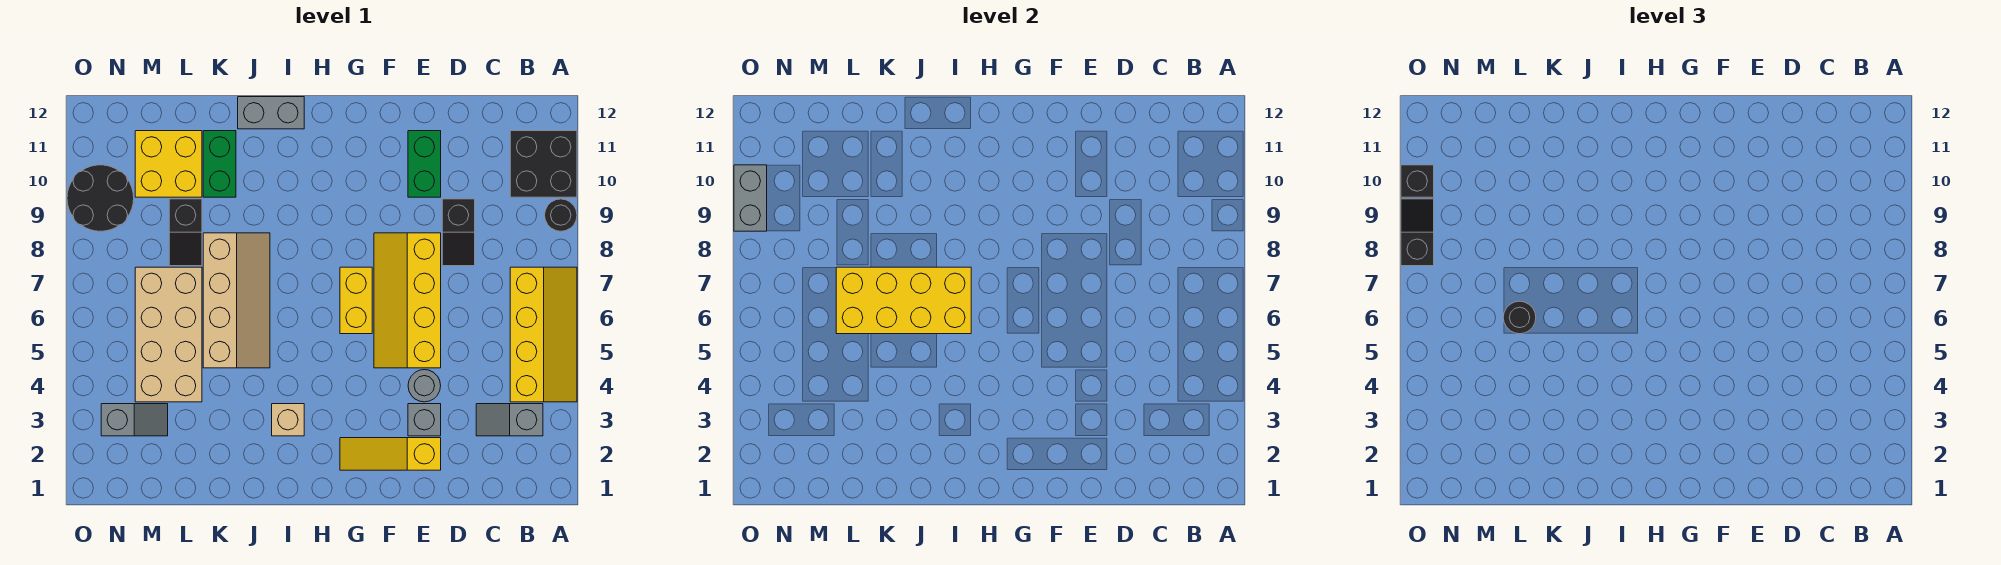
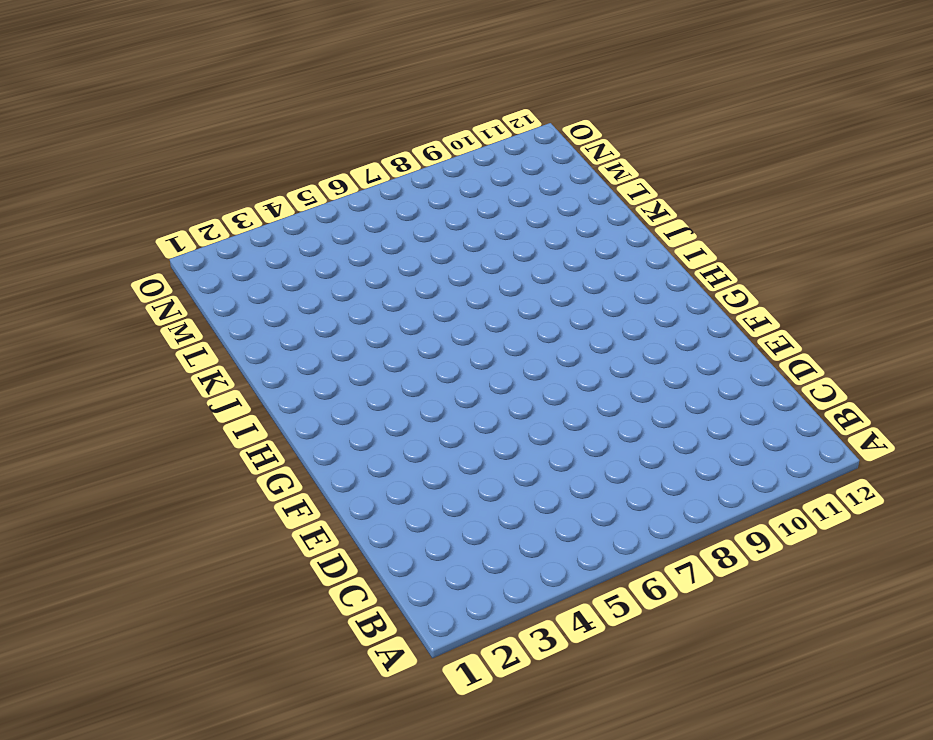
none -> yellow 2x4 slope [510,267,577,402]
none -> black 1x1 round brick [545,199,577,231]
none -> black 2x2 brick [510,131,577,197]

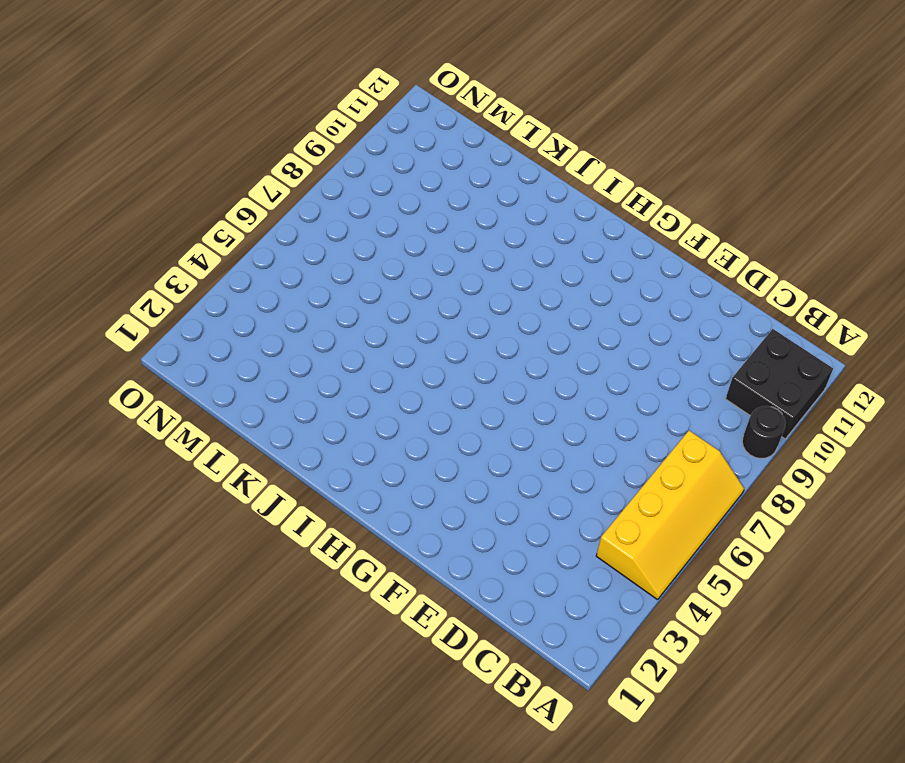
none -> grey 1x2 slope [476,404,543,436]
none -> black 1x2 slope [442,199,475,266]
none -> yellow 1x3 slope [340,438,441,470]

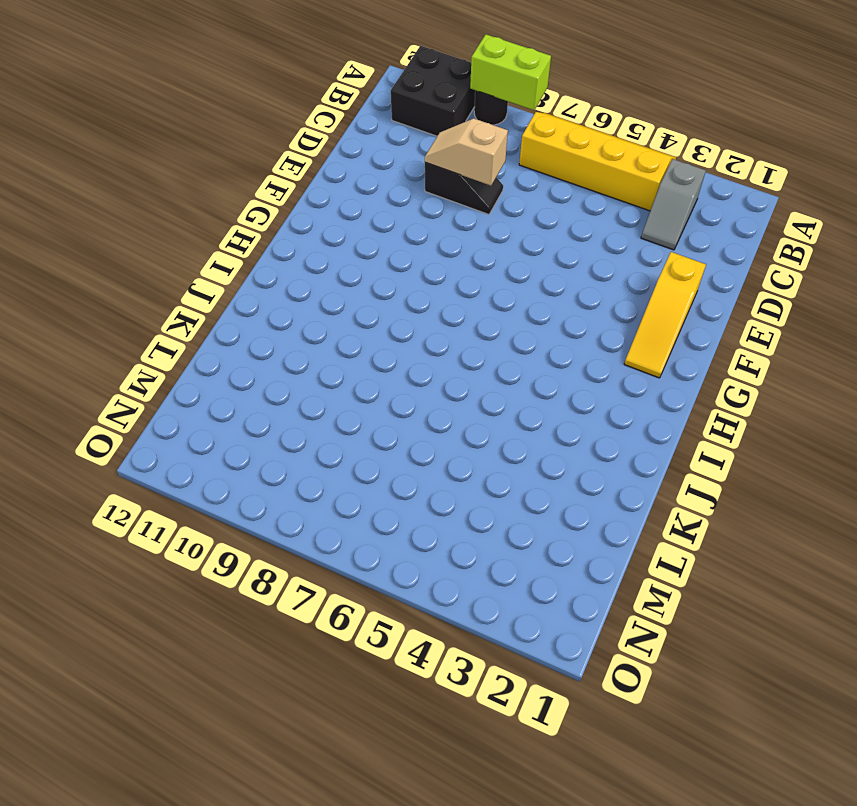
lime 1x2 brick [470,35,551,110] -> none
tan 1x2 slope [425,119,508,186] -> none
none -> grey 1x1 brick [408,404,441,436]
none -> grey 1x1 round brick [408,370,441,402]
none -> yellow 2x4 slope [374,233,441,368]

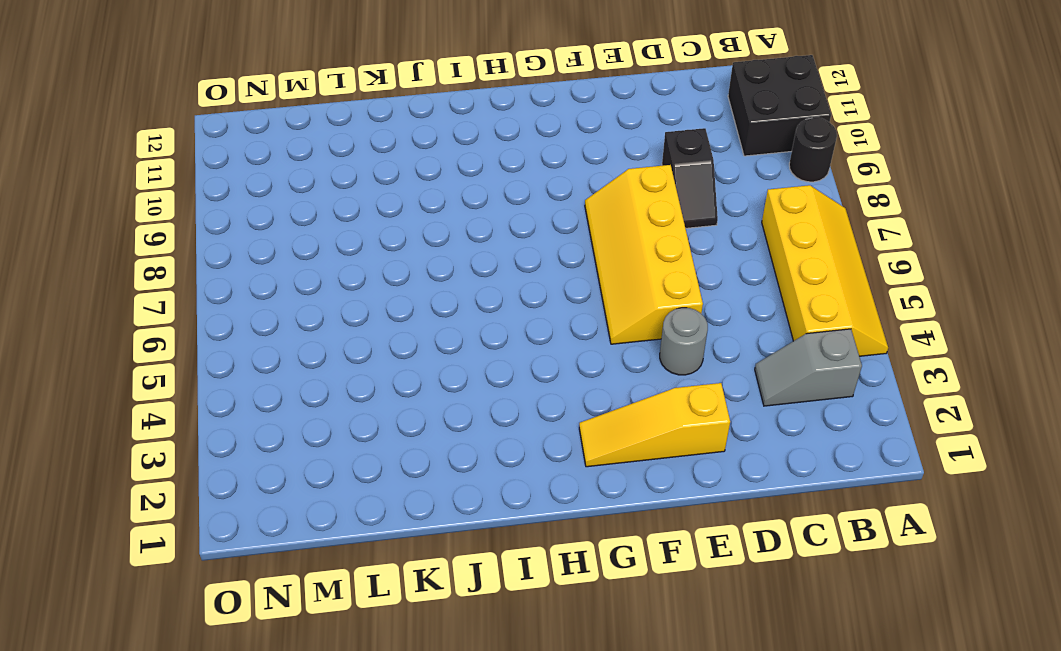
none -> grey 1x1 brick [408,404,441,436]
none -> green 1x2 brick [408,131,441,197]
none -> yellow 1x2 brick [340,267,372,334]

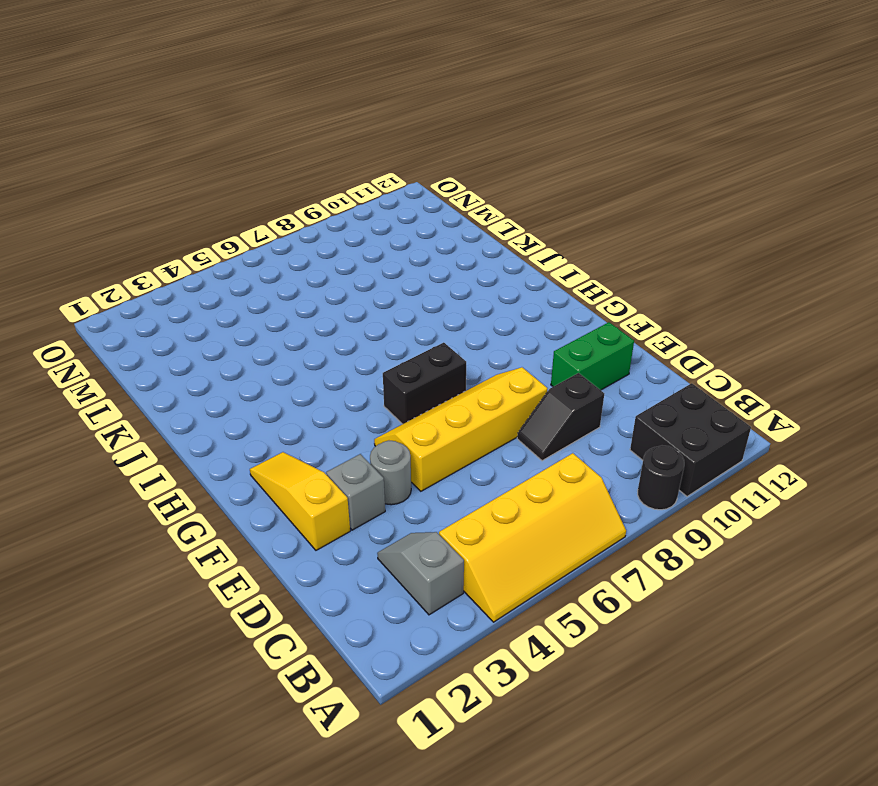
black 1x2 brick [383,343,466,424] -> yellow 1x2 brick [340,267,372,334]
none -> tan 1x1 brick [272,404,304,436]
none -> grey 1x2 brick [238,97,304,129]
none -> tan 2x4 slope [203,233,270,368]

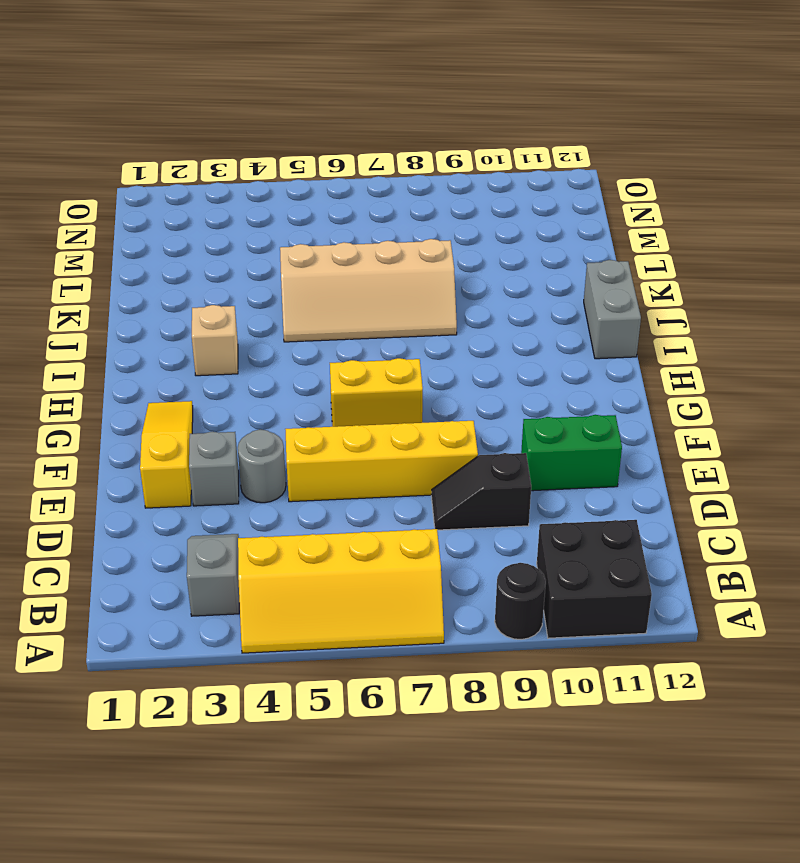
none -> green 1x2 brick [203,131,236,197]
none -> tan 2x4 brick [135,267,202,402]
none -> black 1x2 slope [169,199,202,266]

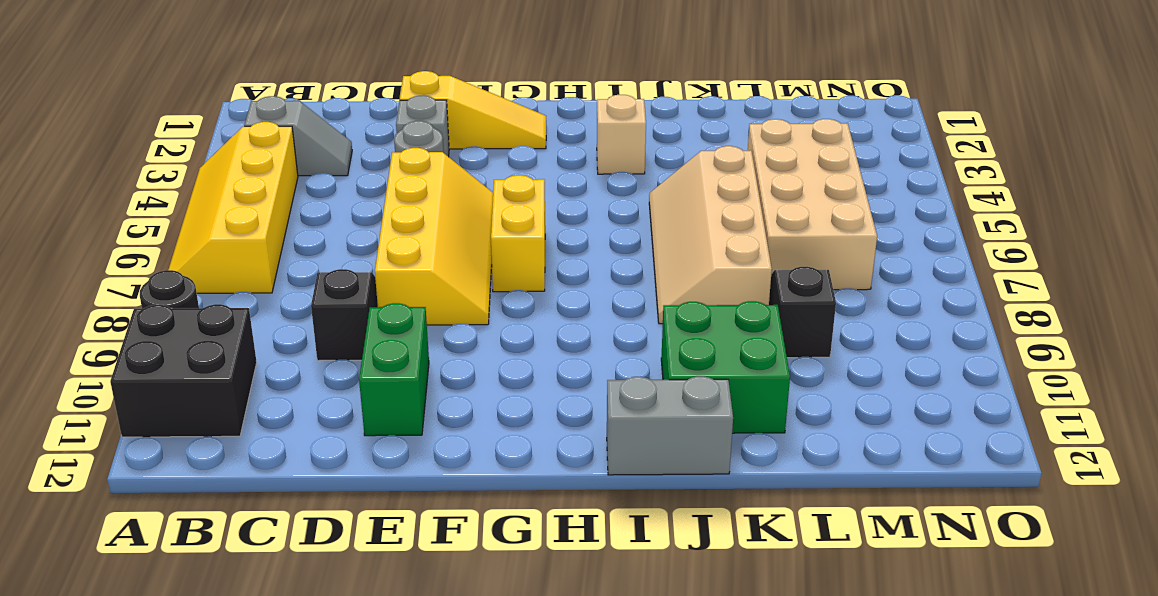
green 2x2 brick [661,301,790,433] -> green 1x2 brick [203,131,236,197]
none -> yellow 2x2 brick [135,131,202,197]
none -> grey 1x2 slope [101,404,168,436]
none -> black 2x2 round brick [67,165,134,231]

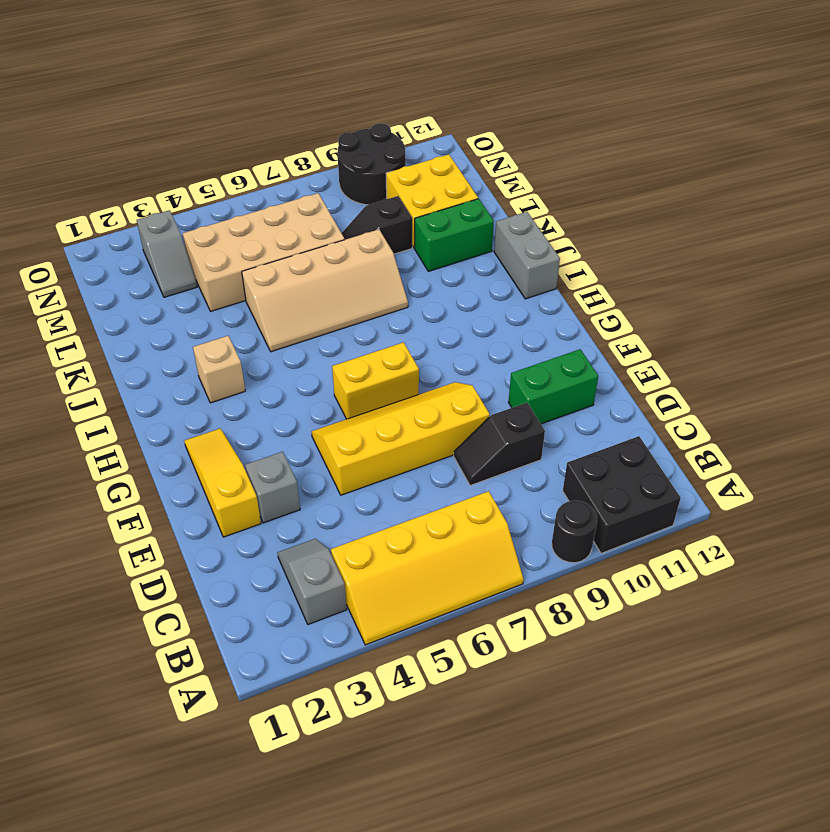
none -> grey 1x1 round brick [408,370,441,402]
none -> yellow 2x4 brick [836,267,971,334]
none -> grey 1x2 brick [734,165,767,231]

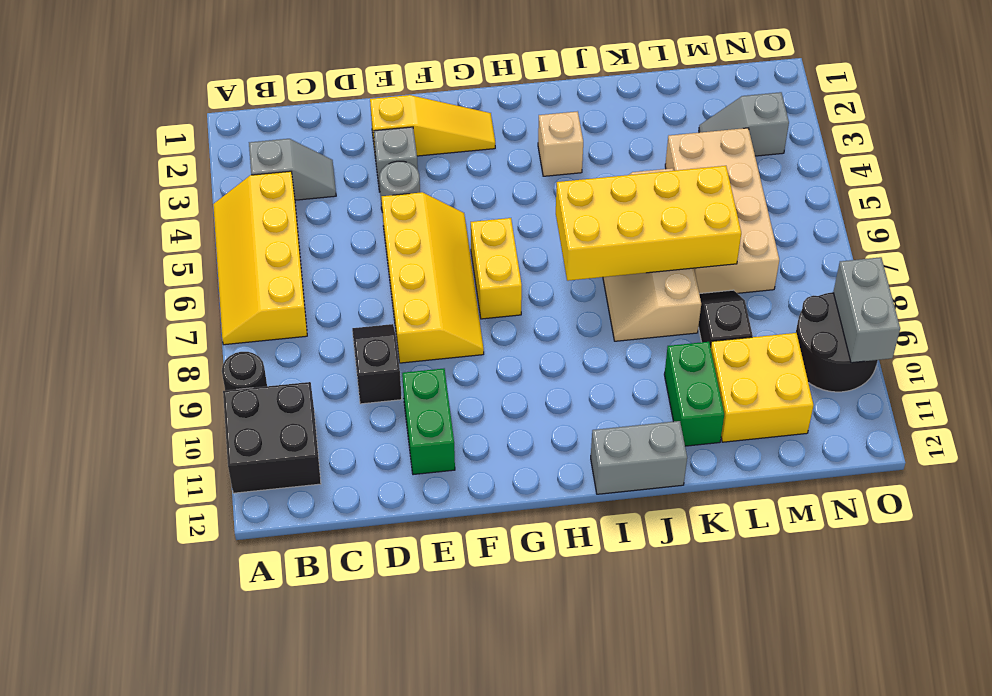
none -> black 1x1 round brick [1503,301,1536,334]
none -> black 1x2 slope [1401,199,1434,266]
none -> black 1x1 brick [1401,165,1434,197]

